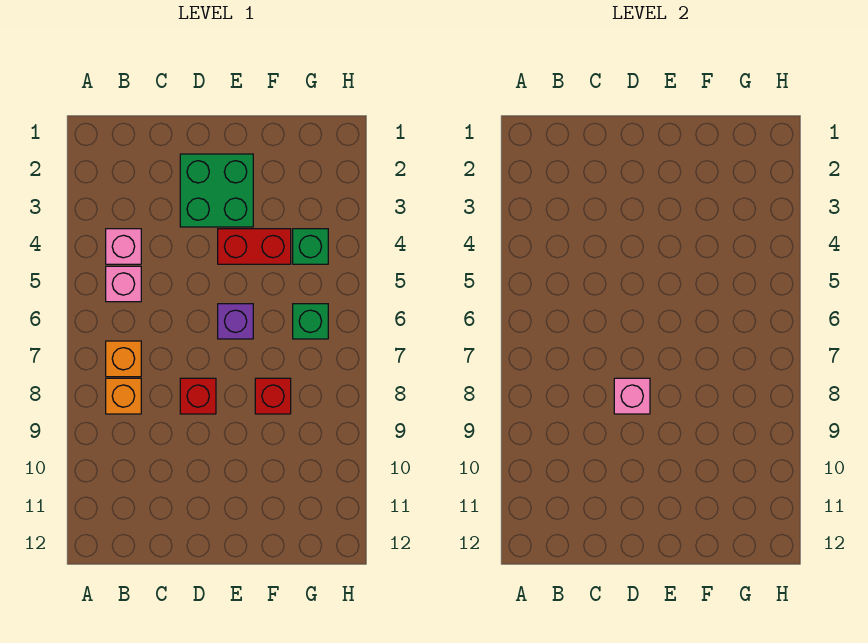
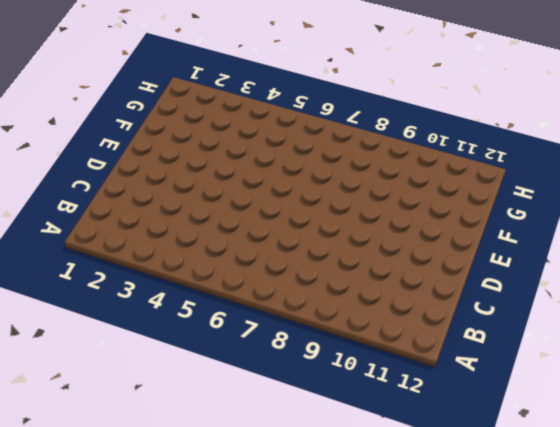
none -> pink 1x1 brick [106,229,141,264]
none -> pink 1x1 brick [106,266,141,302]
none -> orange 1x1 brick [106,341,141,377]

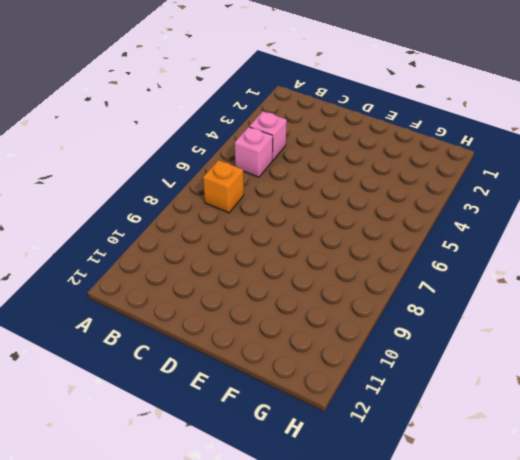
none -> orange 1x1 brick [106,378,141,414]
none -> green 2x2 brick [180,154,253,227]
none -> red 1x1 brick [180,378,216,414]

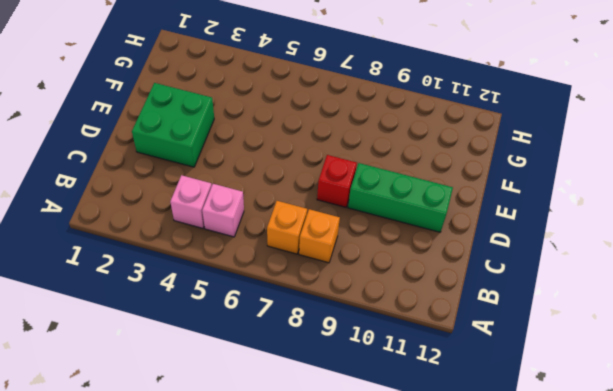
green 1x3 brick [348,163,453,232] -> none
none -> red 1x2 brick [218,229,291,264]
none -> purple 1x1 brick [218,304,253,339]
none -> red 1x1 brick [255,378,291,414]

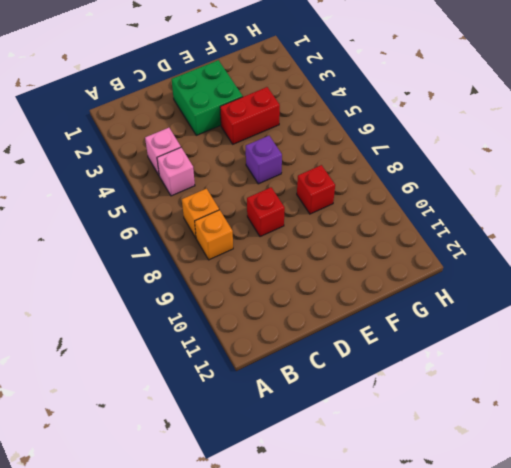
none -> green 1x1 brick [293,229,328,264]
none -> green 1x1 brick [293,304,328,339]
none -> pink 1x1 brick [614,378,650,414]

